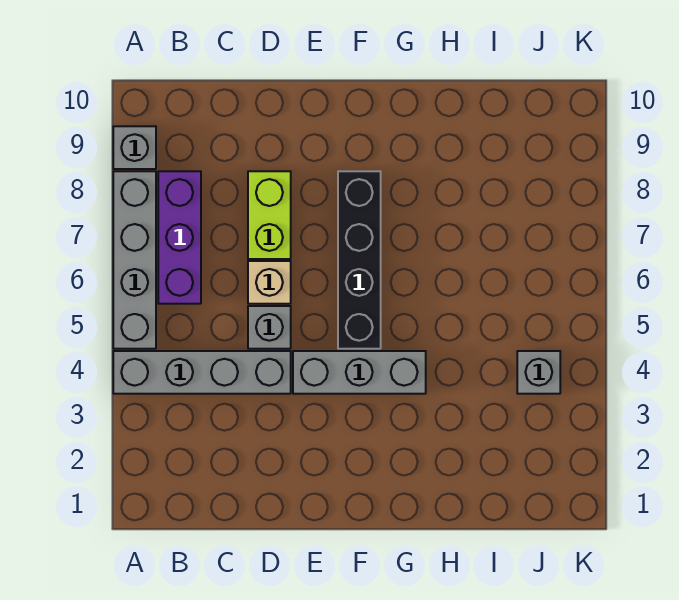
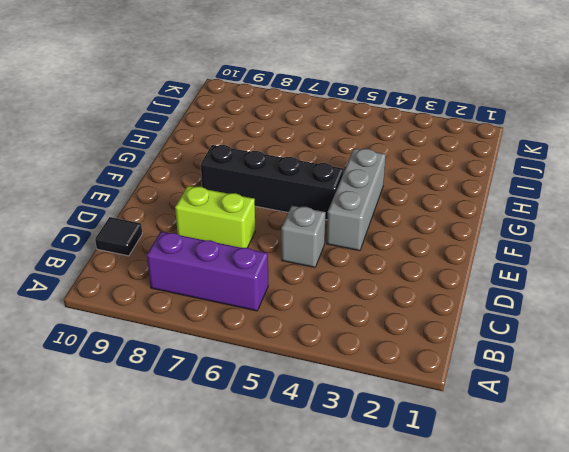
black 1x1 tile [95,217,142,256] -> none
none -> grey 1x4 brick [113,351,291,394]
none -> grey 1x4 brick [113,171,156,349]

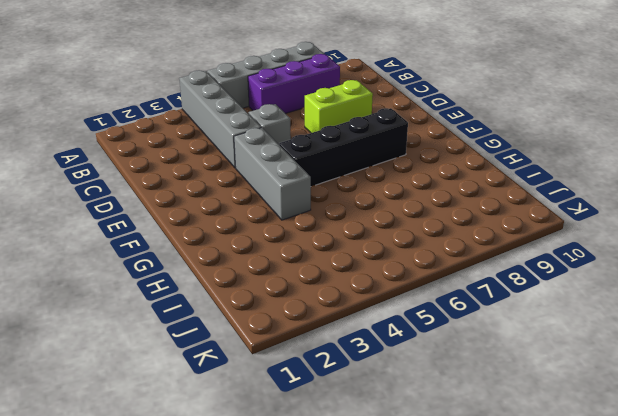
none -> grey 1x1 brick [113,126,156,169]
none -> tan 1x1 brick [248,261,291,304]

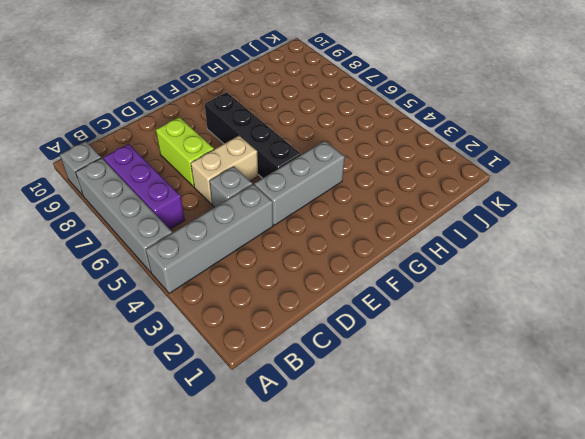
tan 1x2 brick [191,136,258,204] -> tan 1x1 brick [248,261,291,304]
none -> grey 1x1 brick [517,351,560,394]

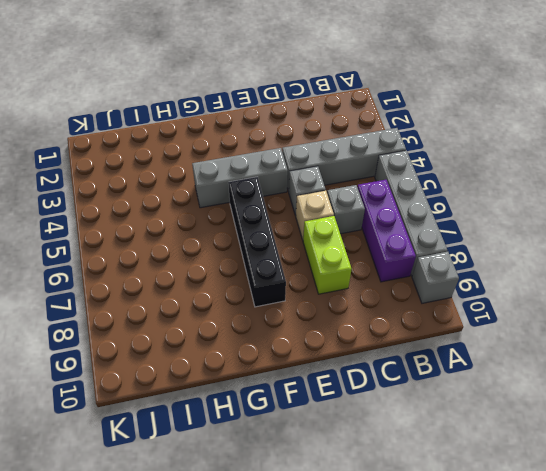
grey 1x1 brick [327,185,365,234] -> grey 1x1 brick moved to [517,351,560,394]

